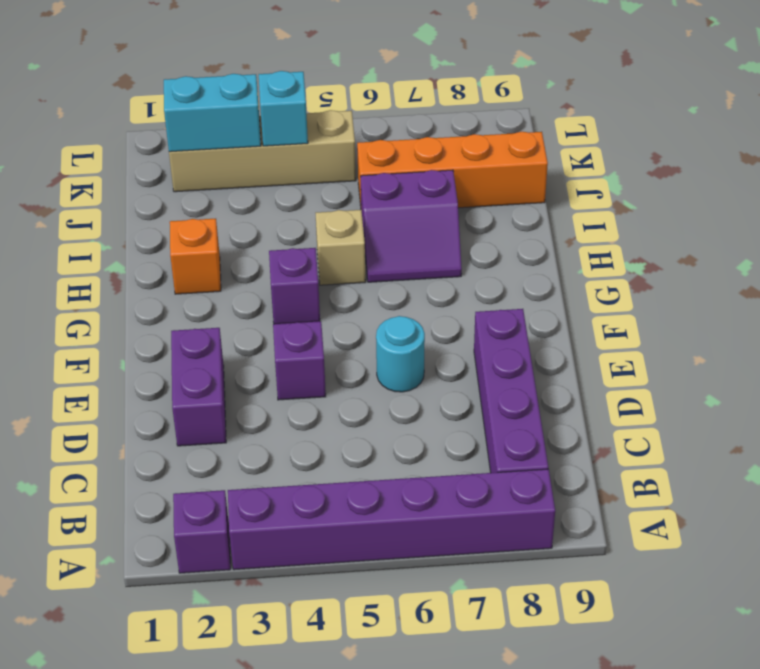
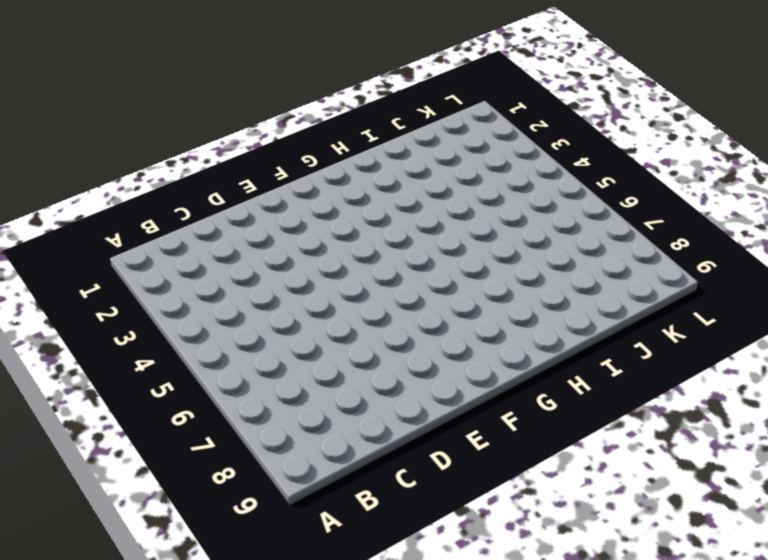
none -> purple 1x1 brick [173,490,231,573]
none -> purple 1x6 brick [228,469,555,570]
none -> purple 1x4 brick [474,309,548,473]

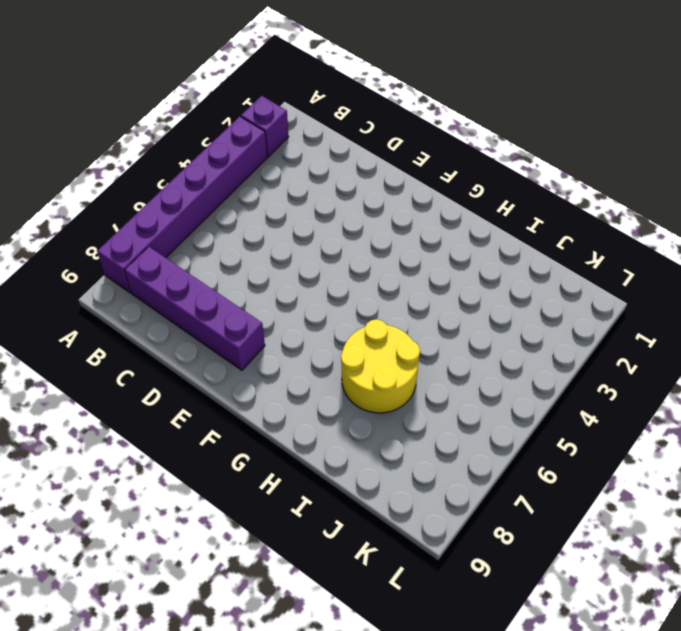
yellow 2x2 round brick [341,319,420,413] -> purple 2x2 slope [361,170,462,282]
none -> purple 1x2 brick [171,328,226,446]
none -> purple 1x1 brick [273,321,326,400]
none -> cyan 1x1 round brick [376,316,425,392]

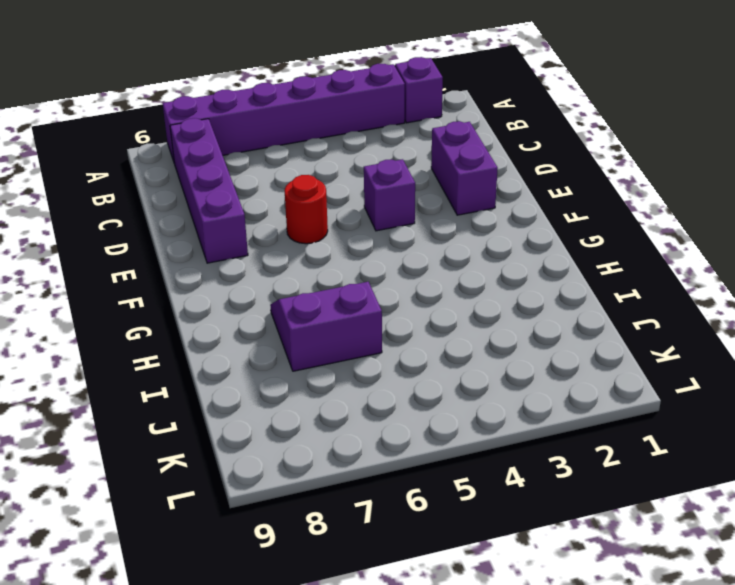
red 1x1 round brick [285,175,328,244] -> cyan 1x1 round brick [376,316,425,392]
none -> purple 1x1 brick [269,248,320,324]
none -> orange 1x1 brick [170,219,221,294]
none -> tan 1x1 brick [316,210,366,285]

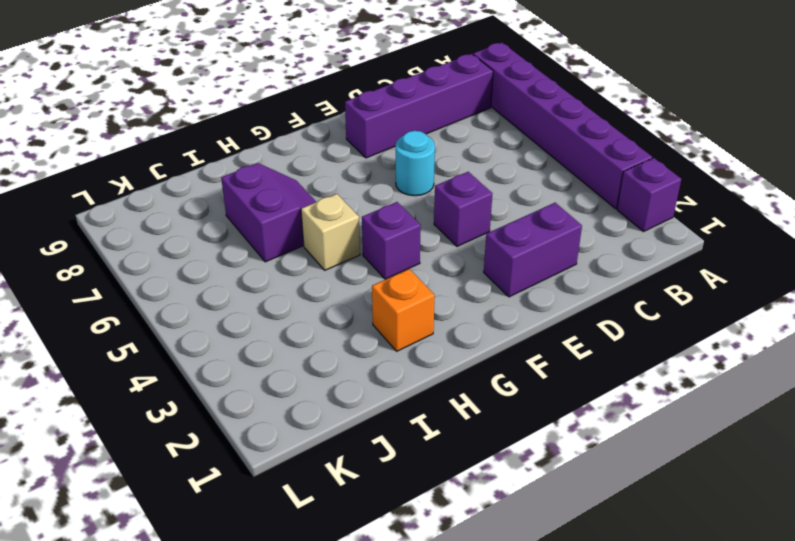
none -> orange 1x4 brick [357,132,548,208]
none -> tan 1x4 brick [169,110,356,192]
none -> cyan 1x2 brick [164,74,261,152]

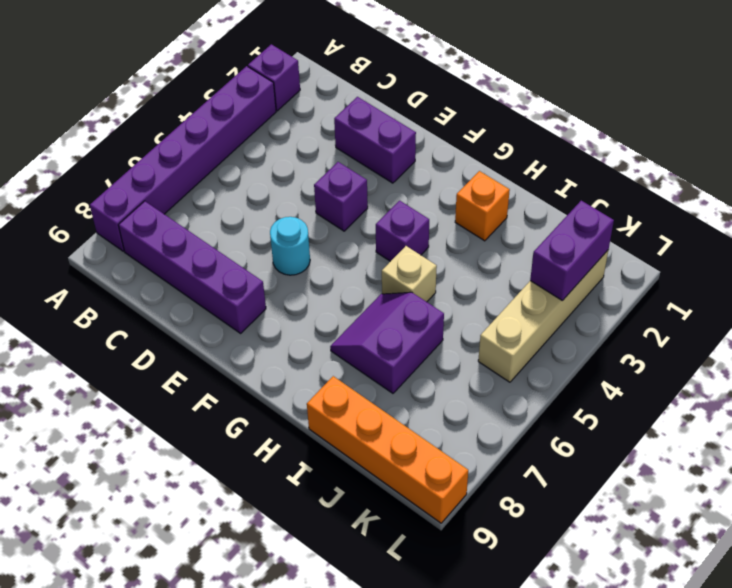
orange 1x4 brick [307,376,468,523] -> orange 1x4 brick turned to [357,132,548,208]
purple 1x2 brick [530,201,614,300] -> cyan 1x2 brick [164,74,261,152]
none -> cyan 1x1 brick [259,71,308,146]

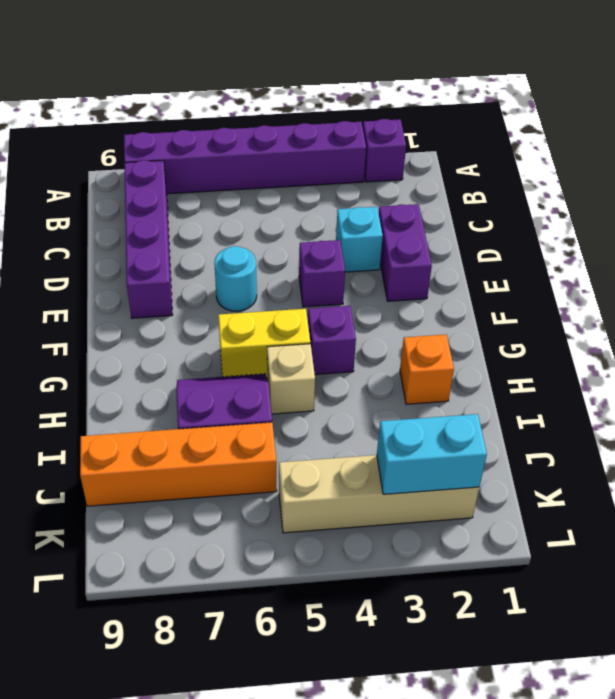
cyan 1x1 brick [336,207,383,272] -> cyan 1x1 brick moved to [259,71,308,146]
yellow 1x2 brick [218,309,310,377] -> none

